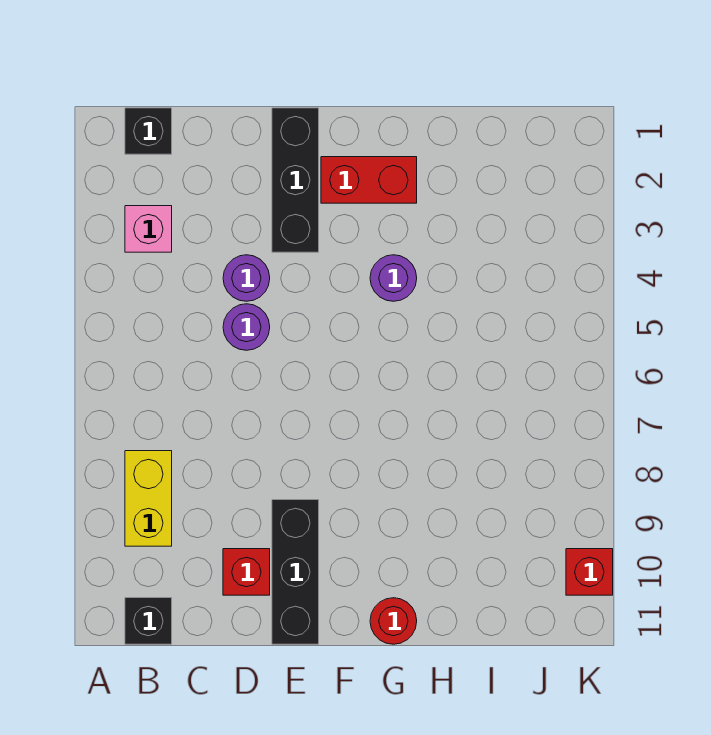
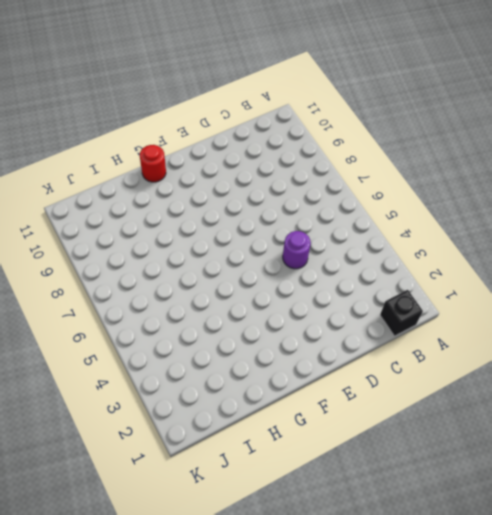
none -> pink 1x1 brick [125,206,172,252]
none -> yellow 1x2 brick [125,451,172,546]
none -> black 1x1 brick [125,598,172,644]

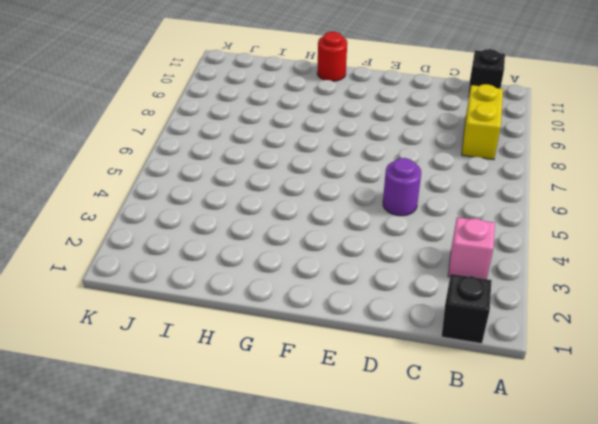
none -> purple 1x1 round brick [223,255,270,301]
none -> red 1x1 brick [223,549,270,595]
none -> black 1x3 brick [272,108,319,252]

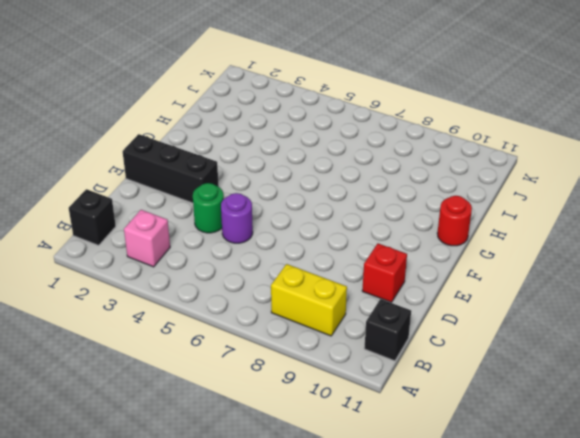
green 1x1 round brick [193,183,224,233] -> purple 1x1 round brick [223,255,270,301]
none -> black 1x3 brick [272,500,319,644]
none -> red 1x2 brick [321,157,417,203]
none -> purple 1x1 round brick [370,255,417,301]

